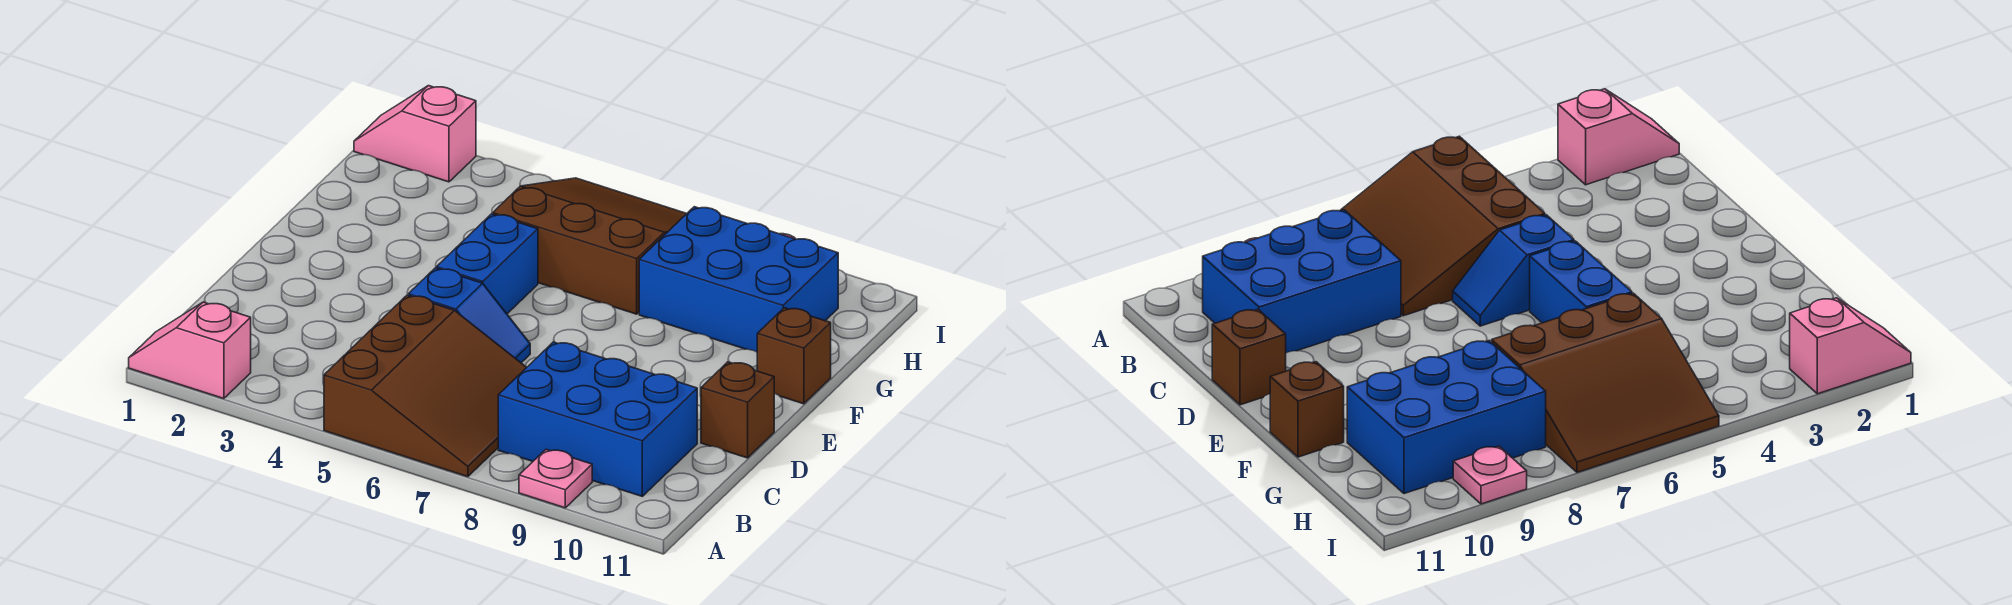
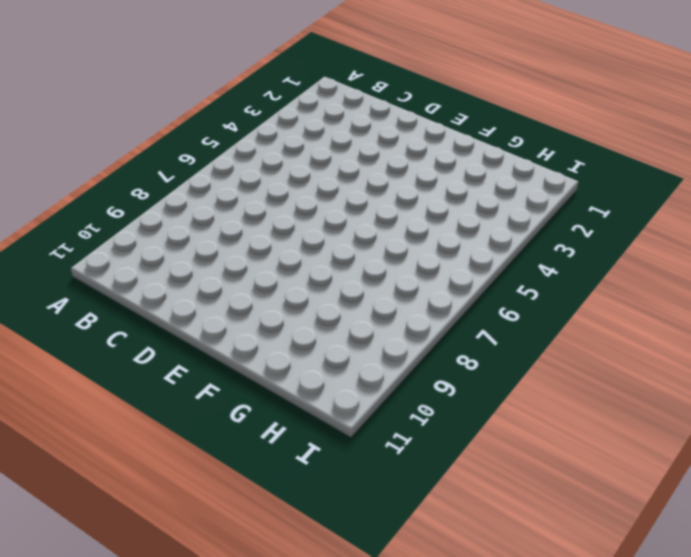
none -> pink 1x2 slope [129,302,251,399]
none -> brown 3x3 slope [324,295,527,477]
none -> pink 1x1 plate [519,449,592,508]

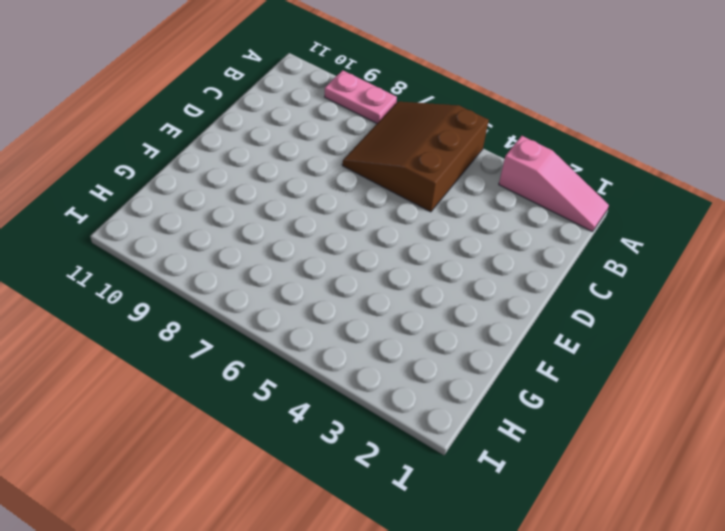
pink 1x3 slope [499,136,609,232] -> pink 1x2 slope [129,302,251,399]
pink 1x2 plate [325,70,397,123] -> pink 1x1 plate [519,449,592,508]
none -> blue 2x3 brick [498,342,697,496]
none -> blue 1x2 slope [408,268,530,363]
none -> brown 1x1 brick [701,362,774,458]

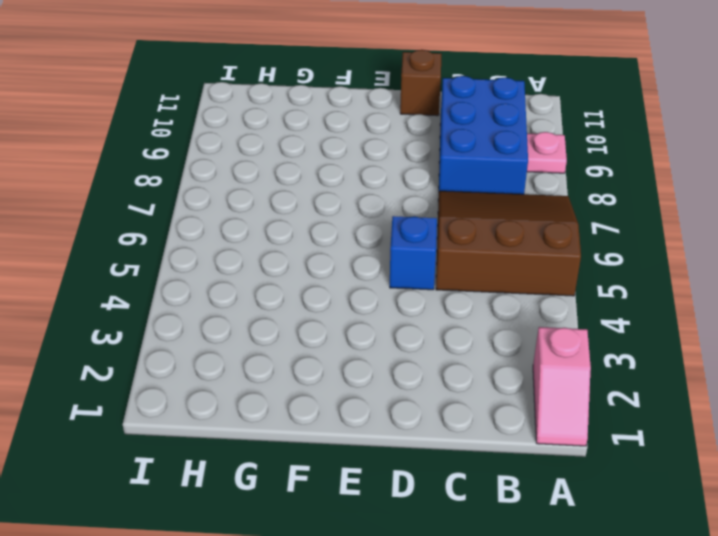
none -> blue 1x2 brick [436,214,538,314]
none -> brown 1x1 brick [757,308,831,404]
none -> brown 3x3 slope [493,178,687,314]

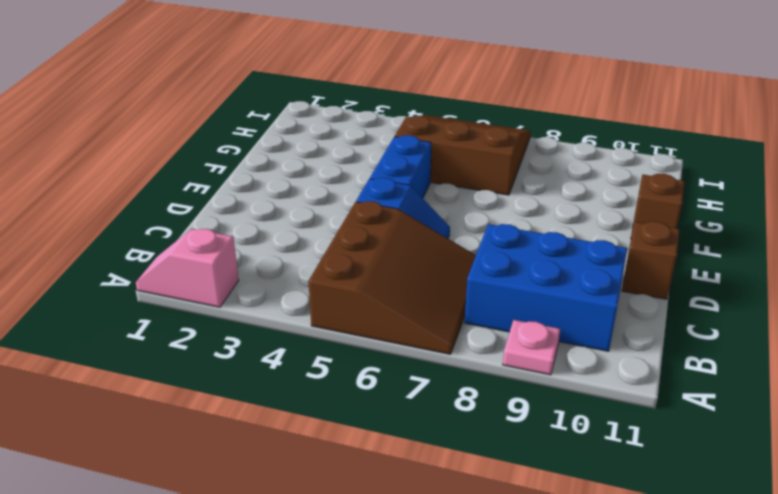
none -> blue 2x3 brick [639,207,838,352]
none -> pink 1x2 slope [354,86,476,182]
none -> pink 1x1 plate [1453,446,1527,504]

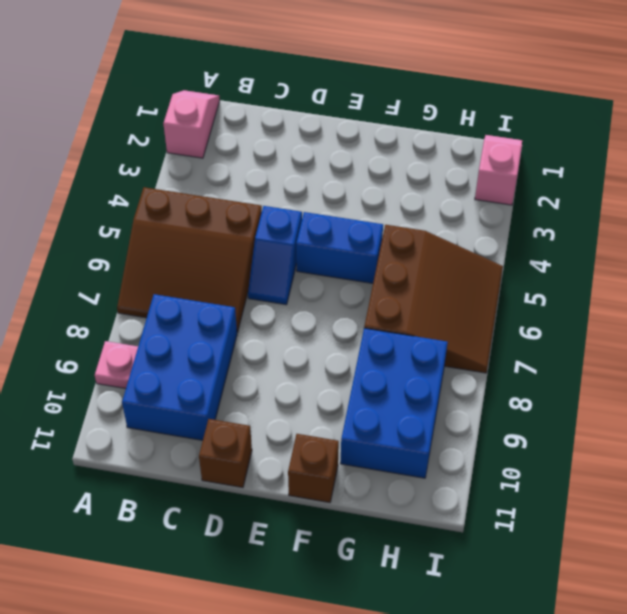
none -> pink 1x1 plate [1453,446,1527,504]

